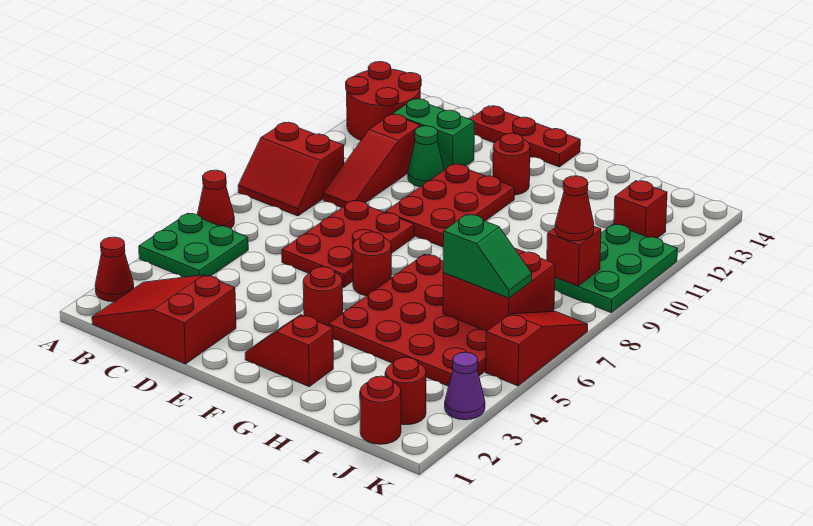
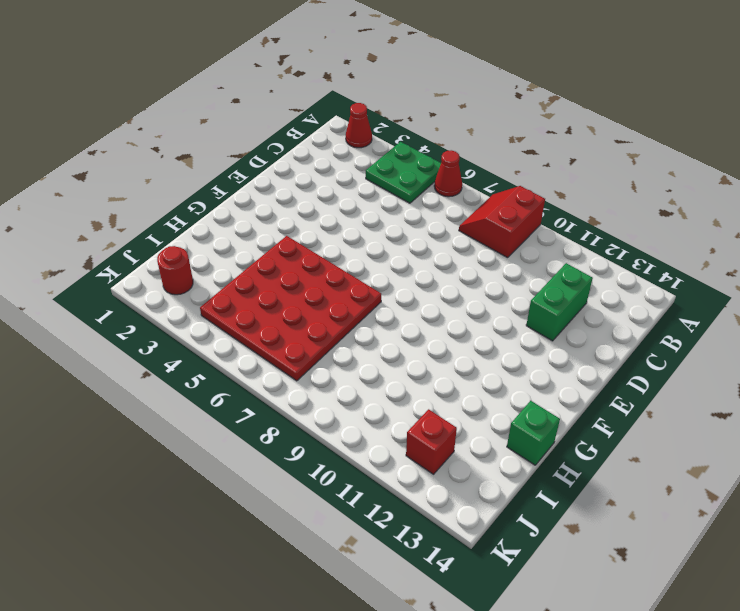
green 1x1 brick [507,401,560,465] -> none
none -> red 2x2 round brick [346,62,421,140]
none -> red 2x3 slope [92,275,236,364]
none -> red 1x3 slope [323,114,421,208]

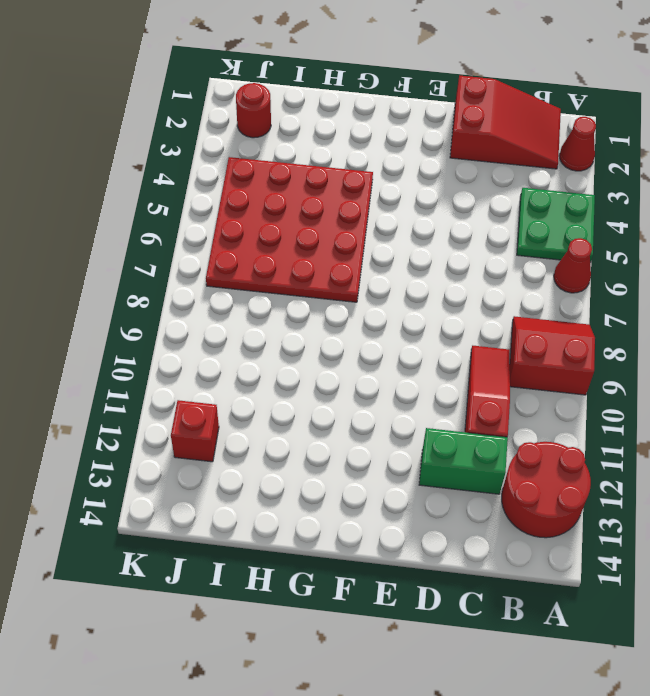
none -> red 2x3 plate [282,201,414,287]
none -> green 1x1 cone [408,126,444,187]
none -> red 1x3 plate [470,106,580,167]

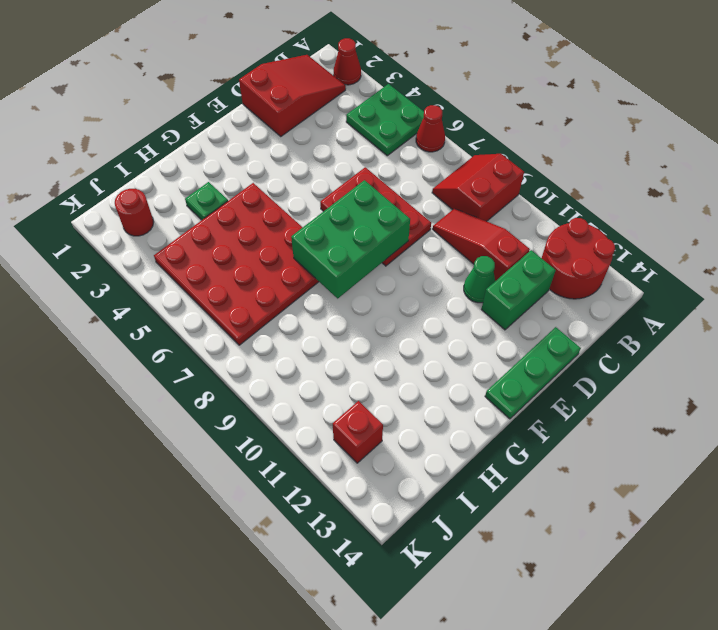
green 1x3 plate [485,327,581,419] -> red 1x3 plate [470,106,580,167]
green 2x3 brick [291,180,410,298] -> none
green 1x1 plate [185,182,228,220] -> none
none -> red 2x3 plate [385,164,515,247]
none -> red 1x2 slope [245,315,333,387]
none -> red 1x1 round brick [303,267,343,326]

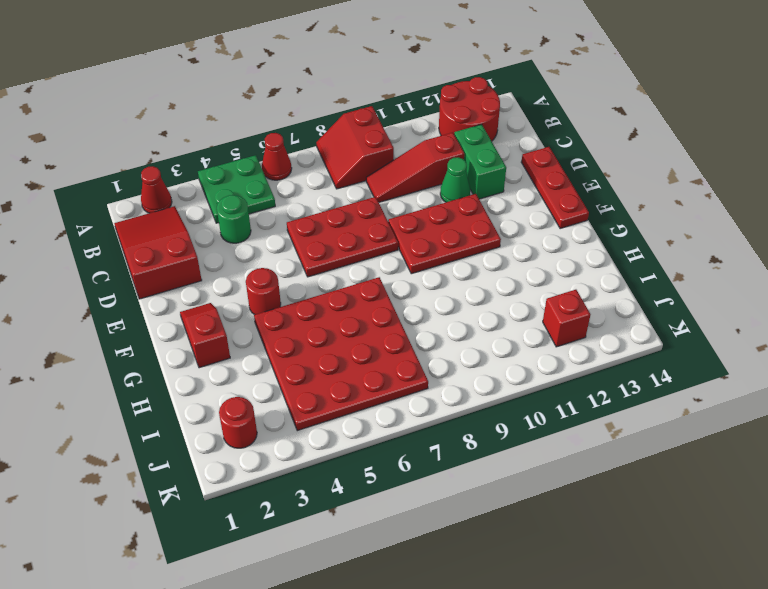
green 1x1 round brick [217,195,251,243] -> none
none -> red 1x1 round brick [353,232,391,296]
none -> red 1x1 round brick [493,133,530,195]
none -> red 1x1 round brick [360,376,401,444]

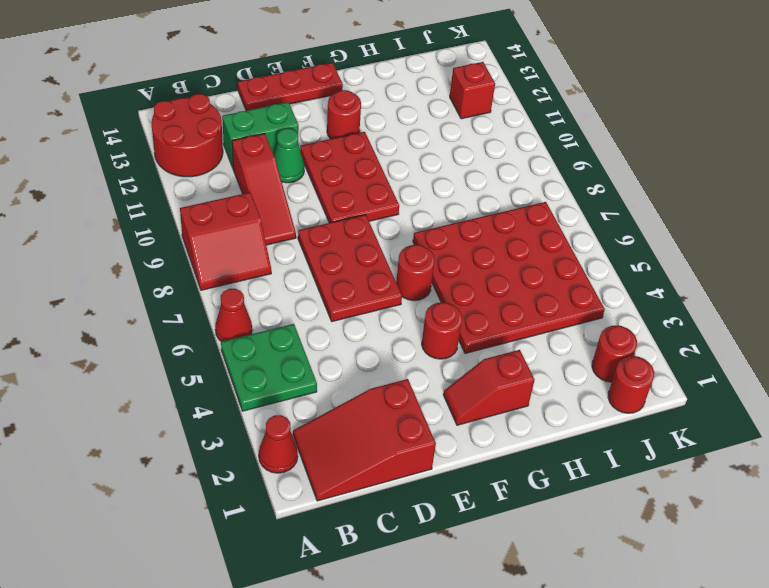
none -> green 2x3 plate [555,224,677,313]
none -> purple 1x1 cone [445,352,485,420]
none -> red 1x3 slope [486,312,588,386]

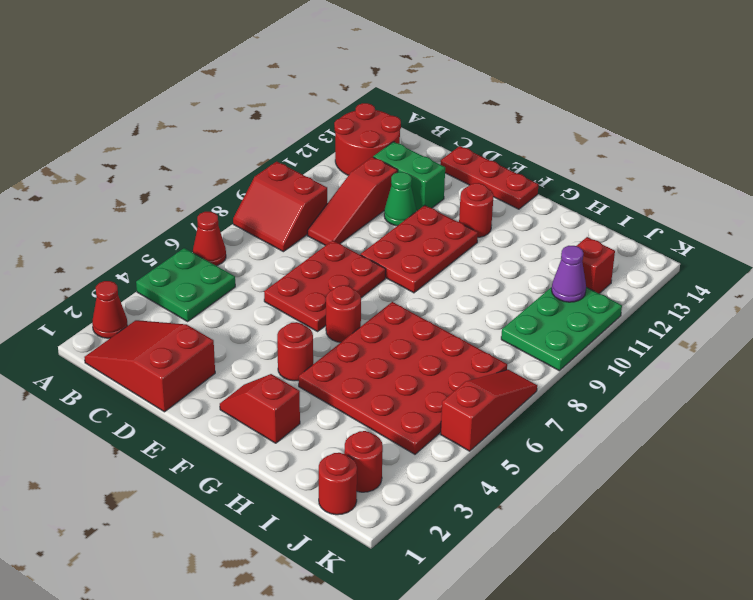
purple 1x1 cone [552,246,586,302] -> purple 1x1 cone moved to [445,352,485,420]
none -> red 2x2 brick [443,248,555,331]
none -> red 1x1 brick [547,226,601,286]
none -> green 1x2 slope [443,214,532,298]

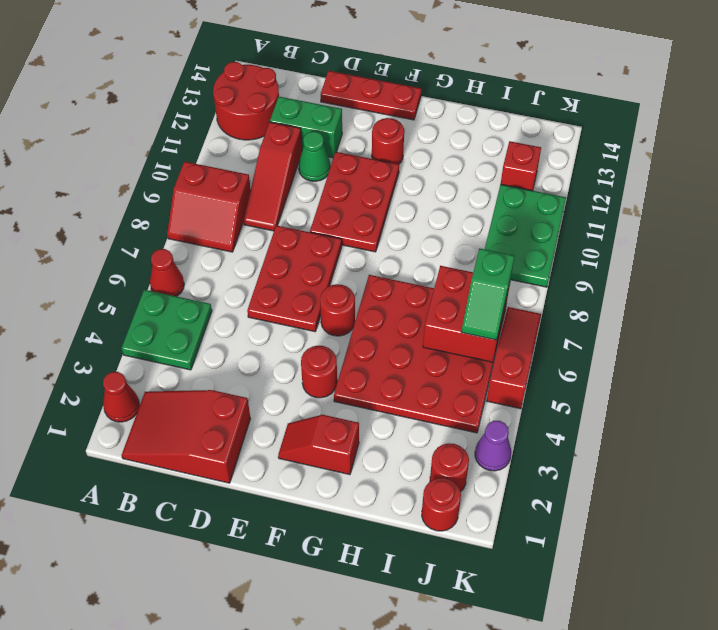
green 1x2 slope [461,248,514,340] -> green 1x2 slope turned to [443,214,532,298]
none -> red 1x1 brick [547,226,601,286]
none -> red 1x1 cone [555,176,594,241]

